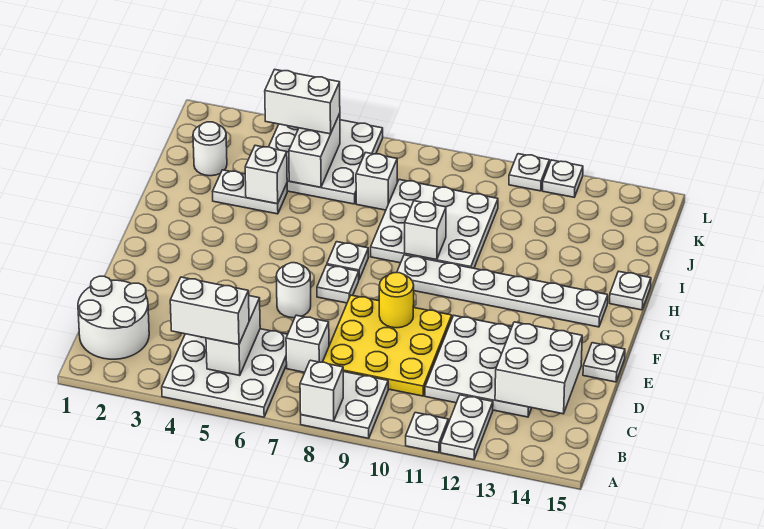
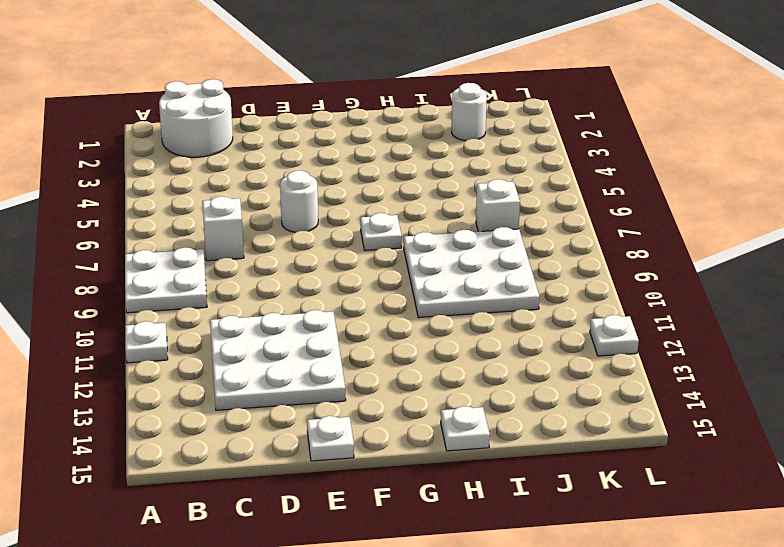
none -> white 3x3 plate [162,329,288,417]
none -> white 1x2 plate [441,395,493,460]
none -> yellow 3x3 plate [323,295,452,396]
none -> white 1x1 plate [317,265,359,303]

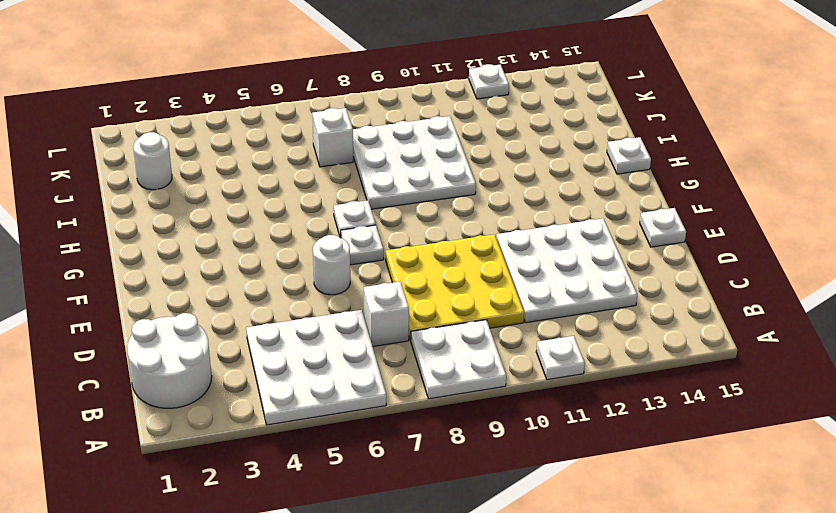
none -> white 1x2 plate [441,395,493,460]
none -> white 1x6 plate [397,255,608,327]
none -> white 1x2 plate [213,170,287,214]
none -> white 3x3 plate [269,120,383,204]

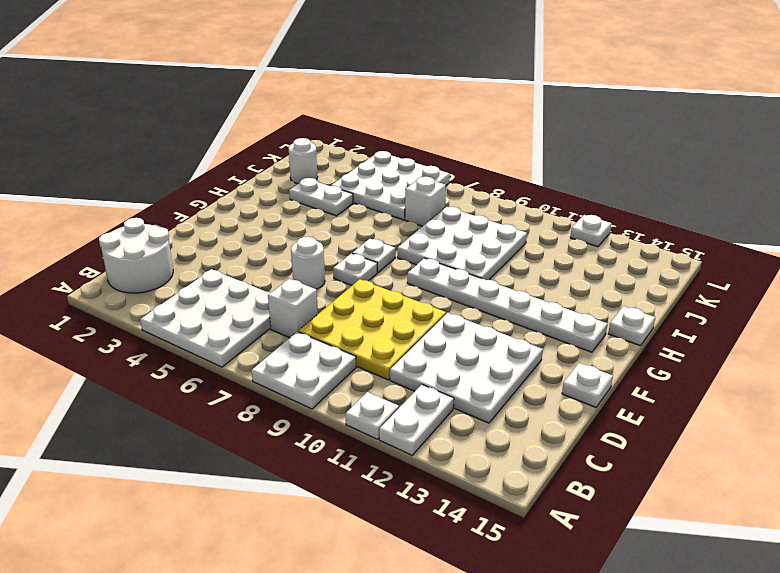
none -> white 1x1 plate [509,154,549,191]
none -> white 1x1 brick [300,360,343,421]
none -> white 1x2 brick [206,296,260,376]
none -> white 2x2 brick [495,322,582,414]

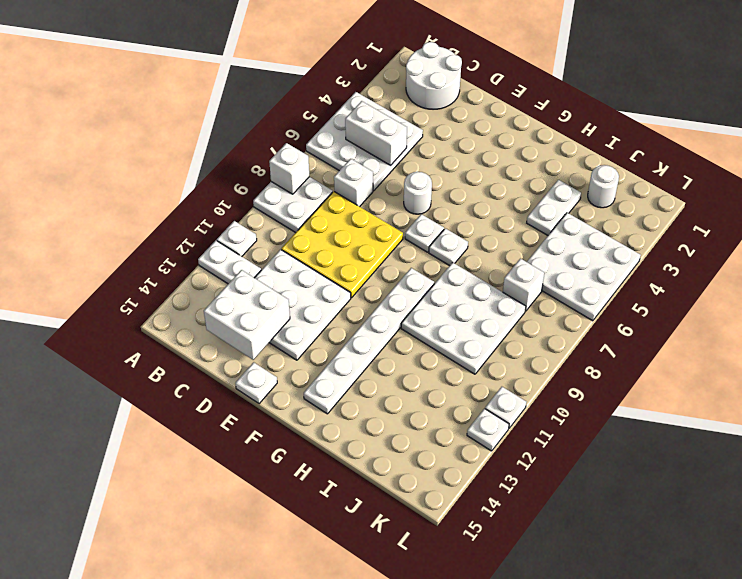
none -> white 1x1 plate [610,271,651,310]
none -> yellow 1x1 round brick [379,273,414,328]
none -> white 1x1 brick [405,201,446,260]
none -> white 1x1 brick [245,145,287,204]

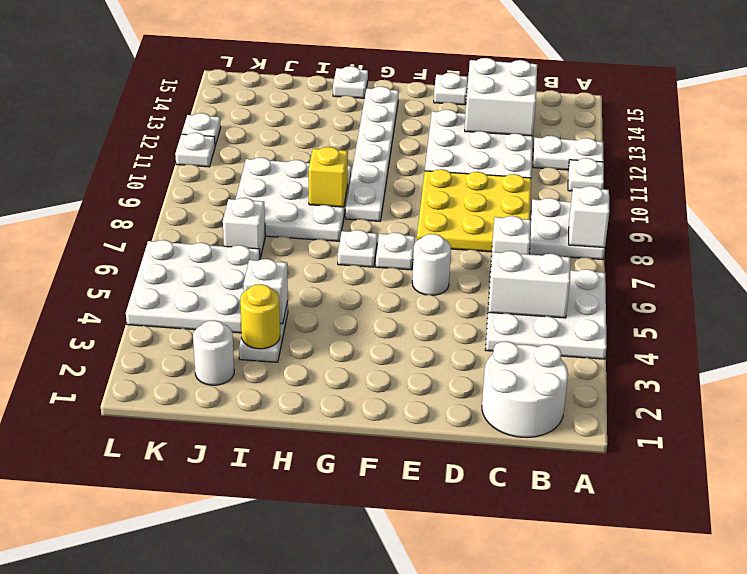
yellow 1x1 brick [309,147,348,207] -> white 1x1 brick [405,201,446,260]
yellow 1x1 round brick [240,284,280,349] -> yellow 1x1 round brick moved to [379,273,414,328]
none -> white 1x2 brick [289,113,340,187]
none -> white 1x2 brick [170,277,249,345]
none -> white 1x2 brick [265,69,340,134]

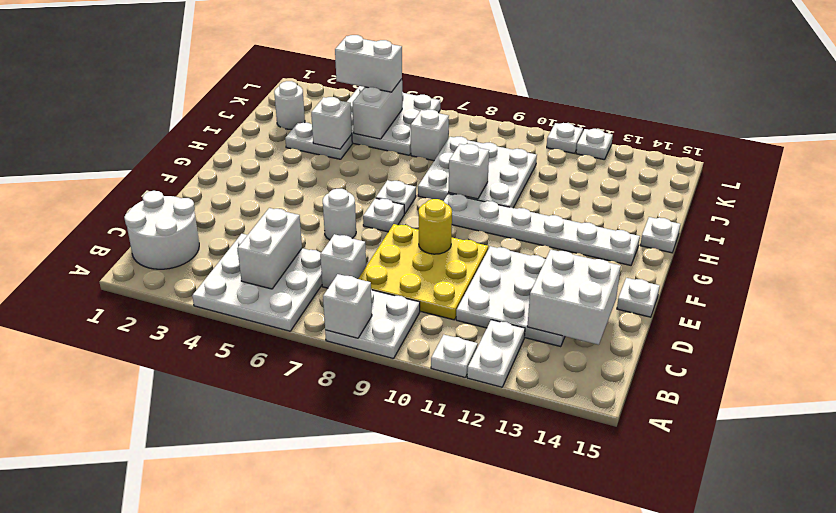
none -> white 1x2 brick [170,277,249,345]

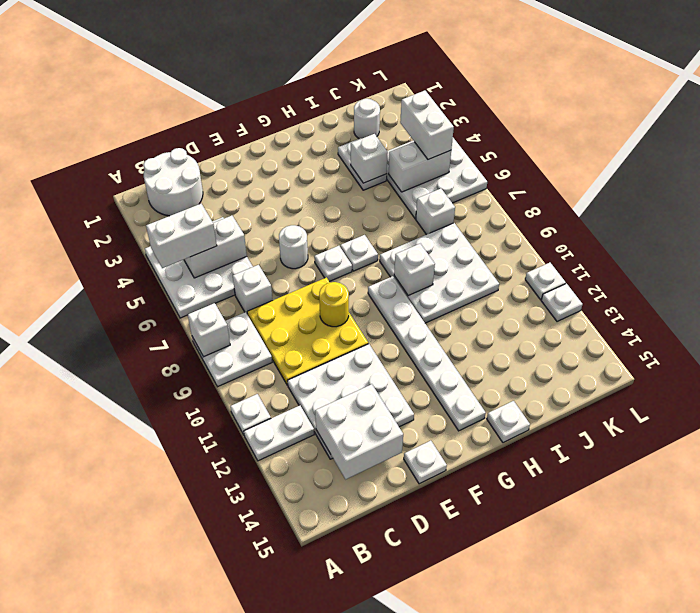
white 1x2 brick [146,204,217,268] -> white 1x2 brick turned to [170,277,249,345]

